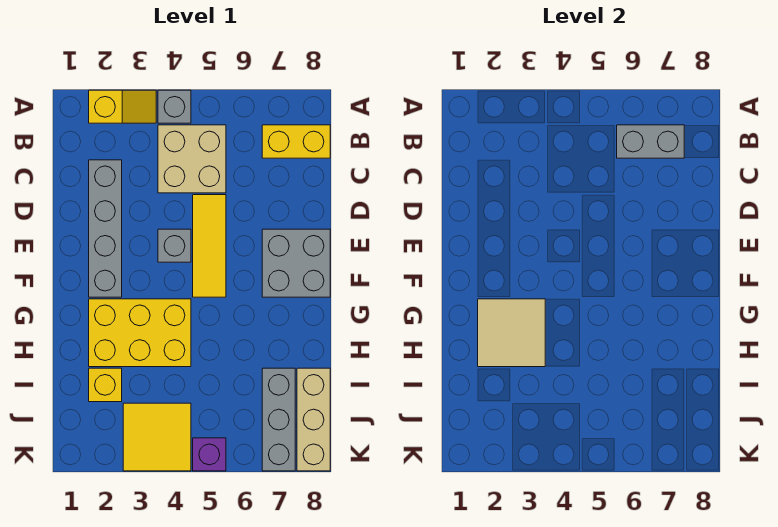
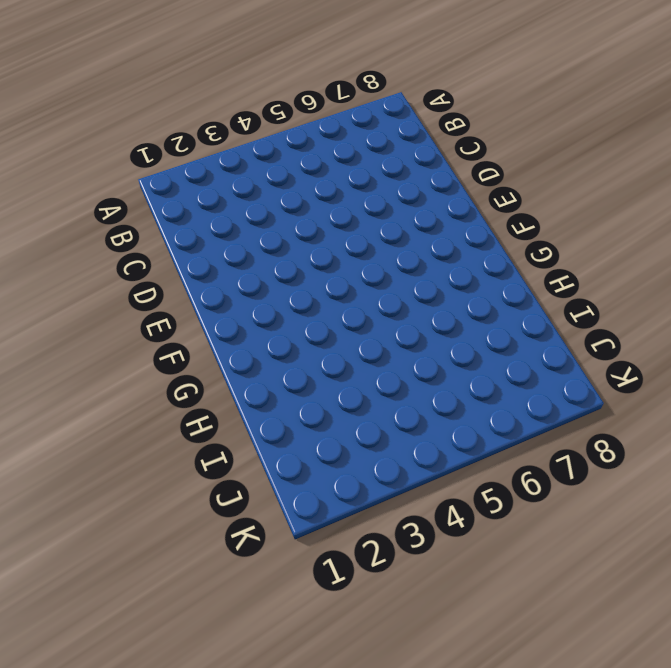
none -> yellow 1x2 slope [89,90,156,123]
none -> grey 1x1 brick [158,90,191,123]
none -> tan 2x2 brick [158,125,226,193]

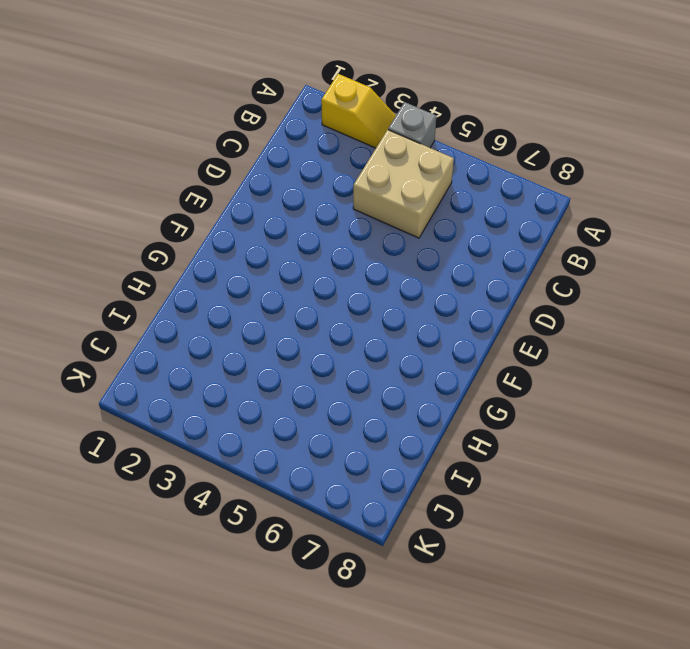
none -> yellow 1x2 brick [262,125,330,158]
none -> grey 1x4 brick [89,160,122,297]
none -> yellow 1x3 tile [193,195,226,297]

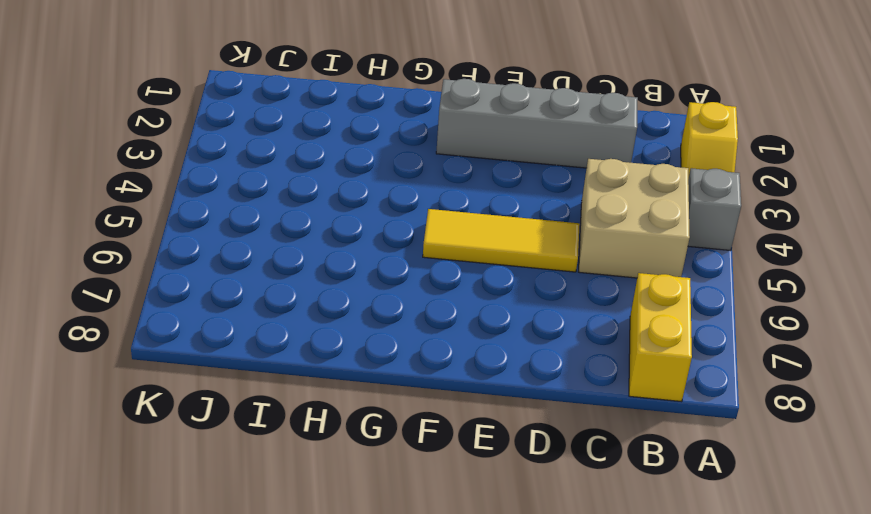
none -> grey 1x1 brick [158,229,191,262]
none -> grey 2x2 brick [262,229,330,297]
none -> yellow 2x3 brick [89,299,191,367]

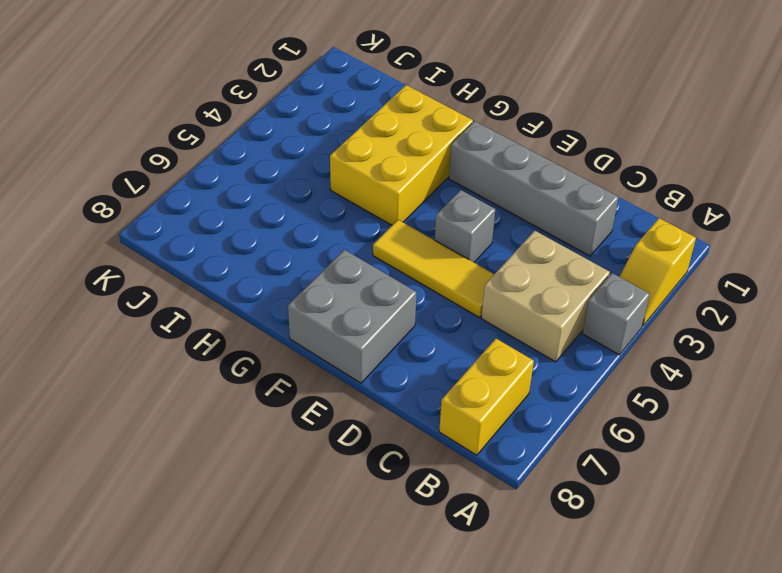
none -> yellow 1x1 brick [89,368,122,402]
none -> grey 1x3 brick [262,368,295,471]
none -> tan 1x3 brick [297,368,330,471]

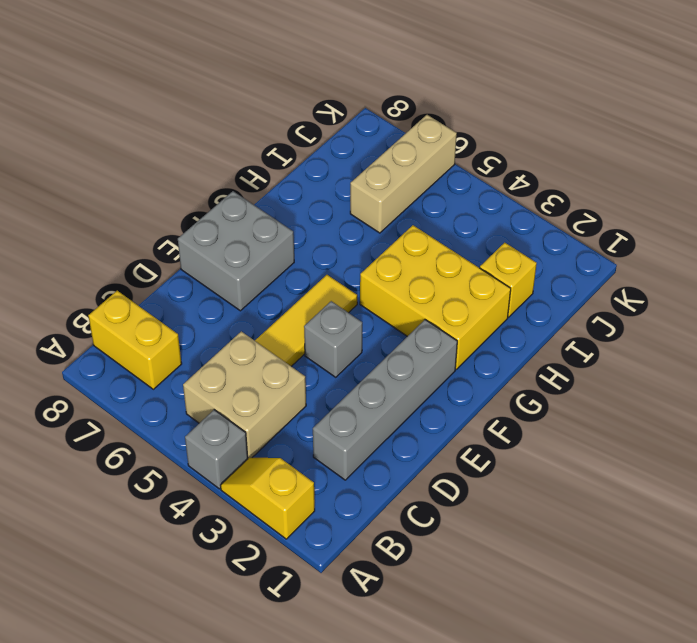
tan 1x3 brick [350,115,457,233] -> tan 1x3 brick moved to [297,368,330,471]
none -> grey 1x3 brick [262,368,295,471]
none -> yellow 2x2 tile [123,403,191,471]
none -> purple 1x1 brick [193,438,226,471]

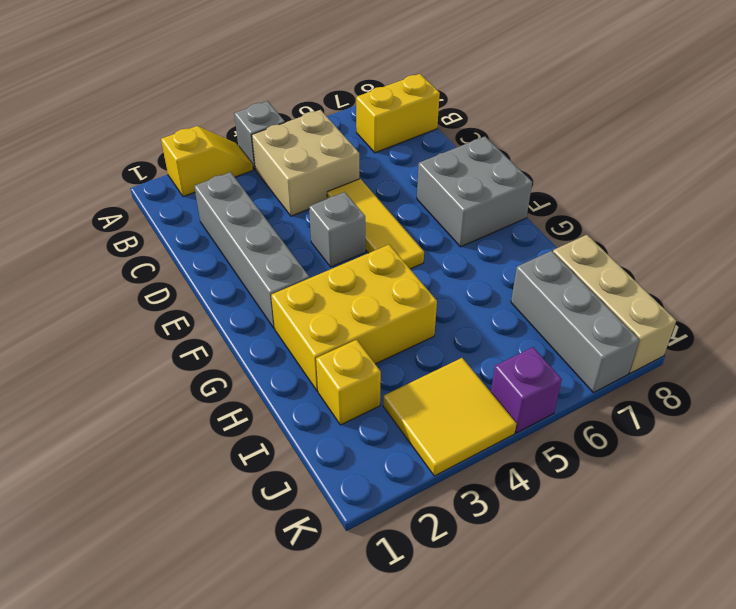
none -> grey 1x2 brick [617,125,684,158]
none -> tan 2x2 tile [478,299,545,367]

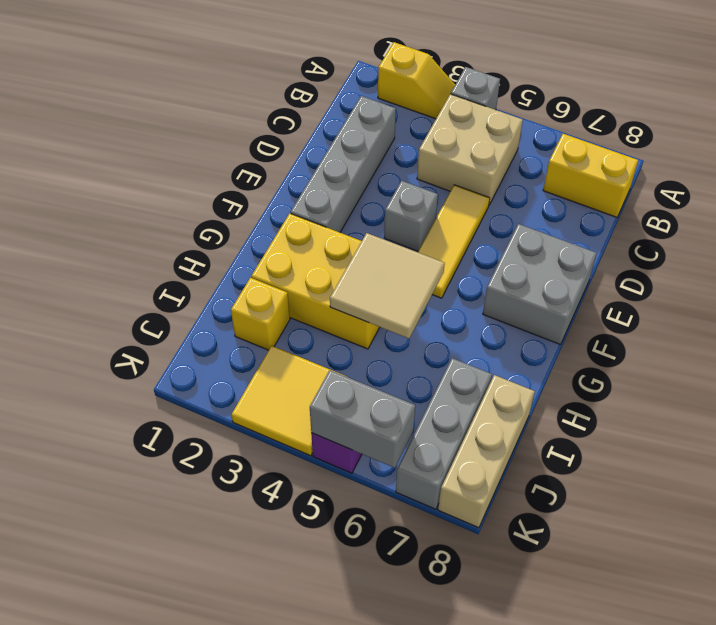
tan 2x2 tile [330,233,445,338] -> tan 2x2 tile moved to [478,299,545,367]
grey 1x2 brick [310,370,415,468] -> grey 1x2 brick moved to [617,125,684,158]

